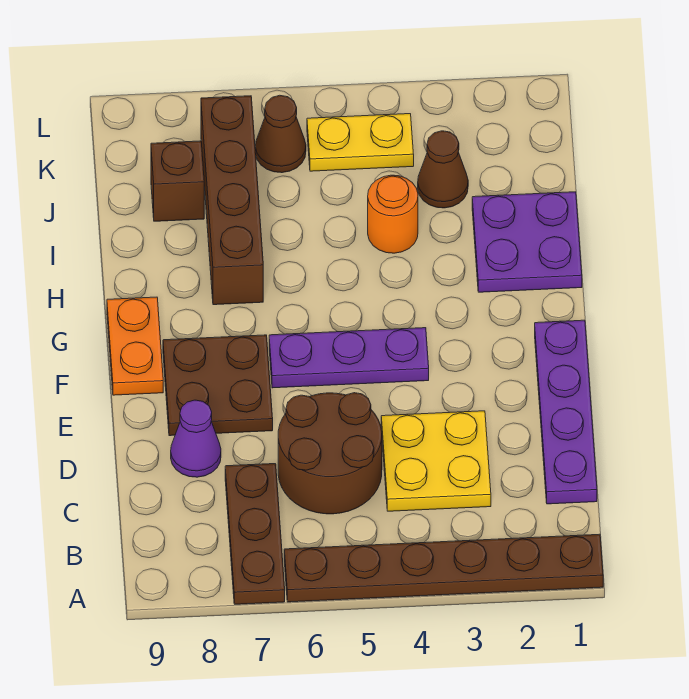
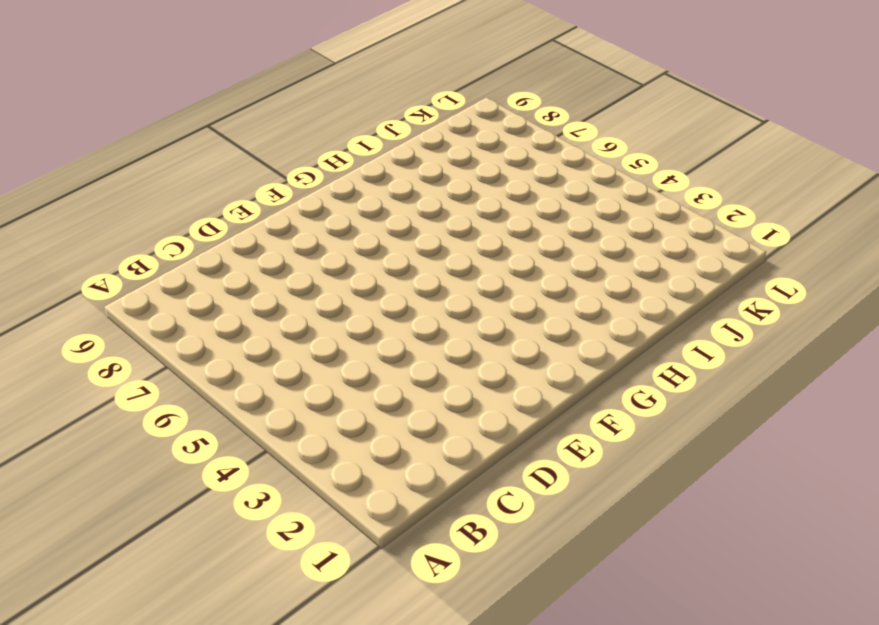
none -> brown 1x6 plate [284,534,603,602]
none -> brown 1x3 plate [225,464,285,604]
none -> purple 1x4 plate [535,320,597,504]

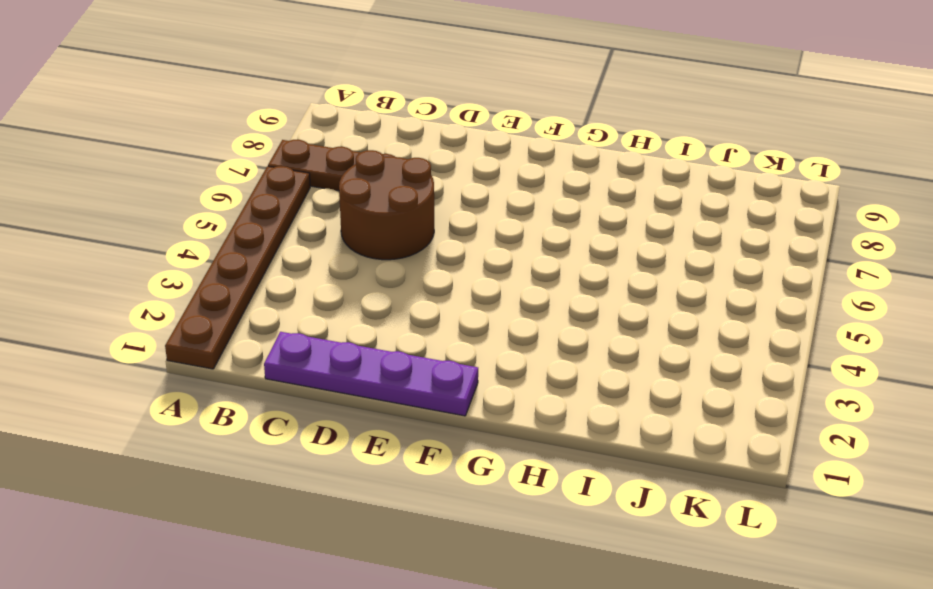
none -> yellow 2x2 plate [381,411,491,511]
none -> purple 1x1 cone [171,400,221,477]
none -> brown 2x2 plate [163,335,273,436]

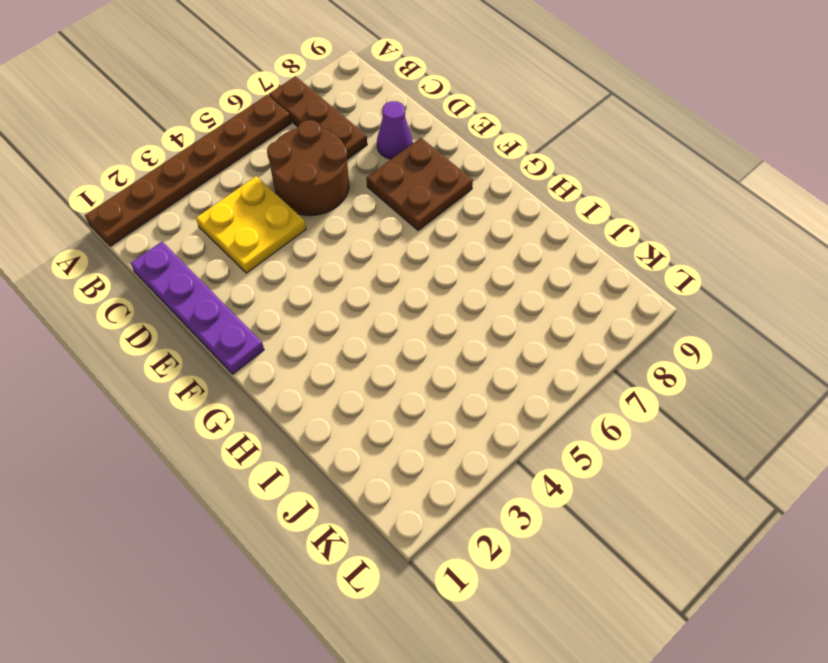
none -> purple 1x3 plate [269,328,429,388]
none -> orange 1x2 plate [107,297,163,395]
none -> purple 2x2 plate [472,192,582,292]

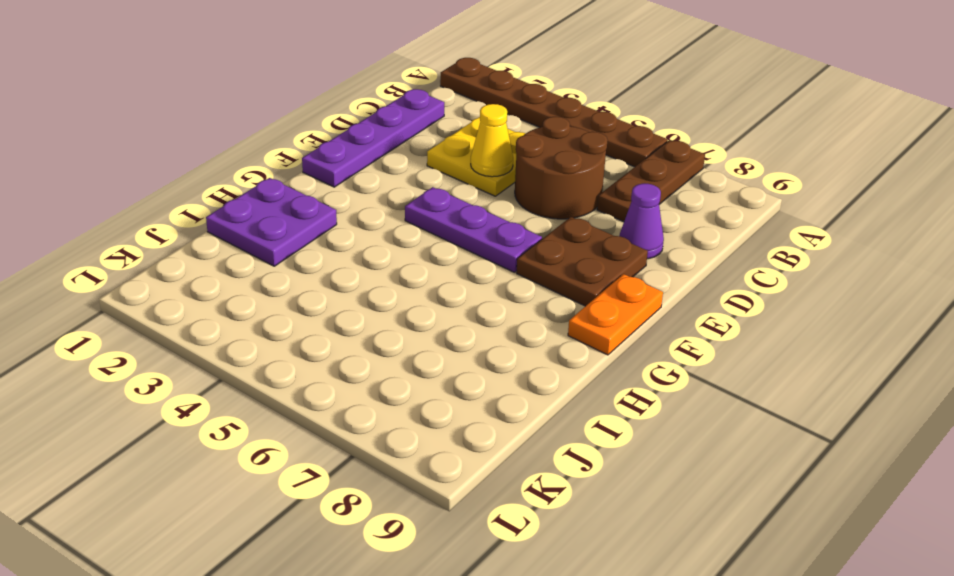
yellow 1x1 cone [471,104,513,177] -> none
none -> brown 1x4 brick [201,96,263,305]
none -> orange 1x1 round brick [368,175,418,253]
none -> brown 1x1 cone [418,131,468,208]

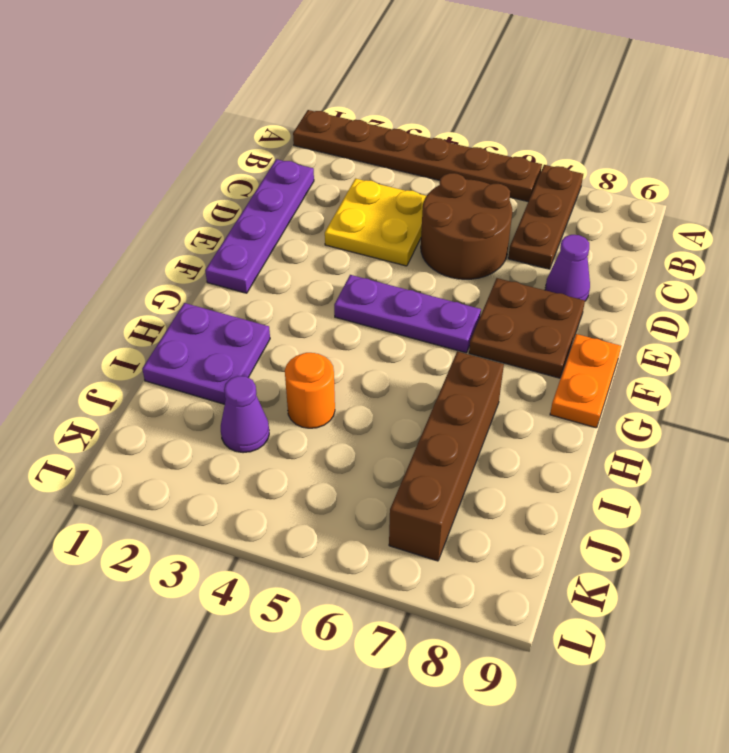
purple 1x1 cone [221,376,269,453] -> brown 1x1 cone [418,131,468,208]
none -> brown 1x1 brick [151,141,204,221]
none -> yellow 1x2 plate [307,114,414,171]
none -> brown 1x1 cone [255,95,306,173]

